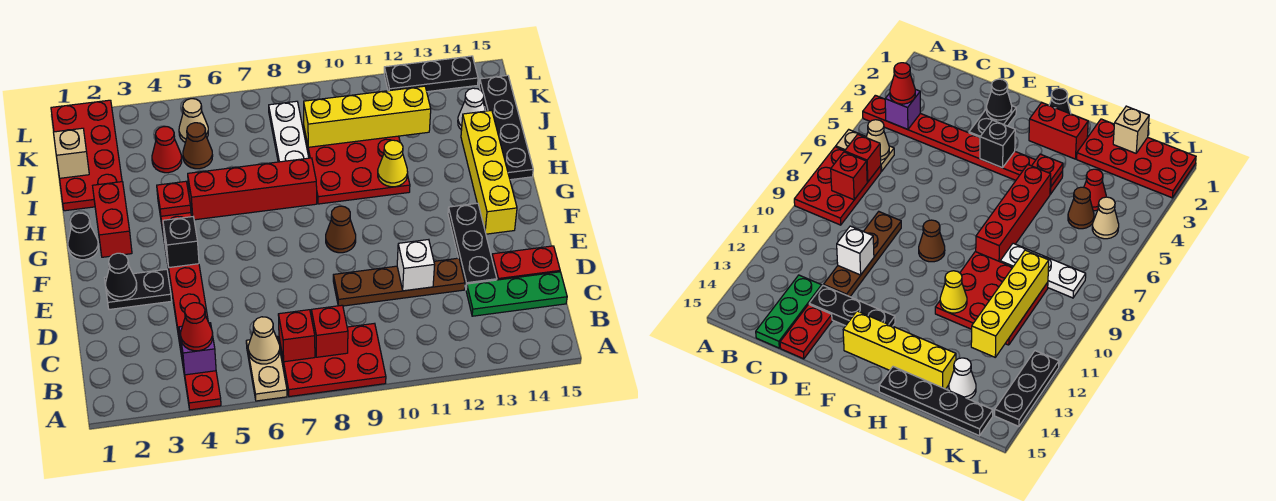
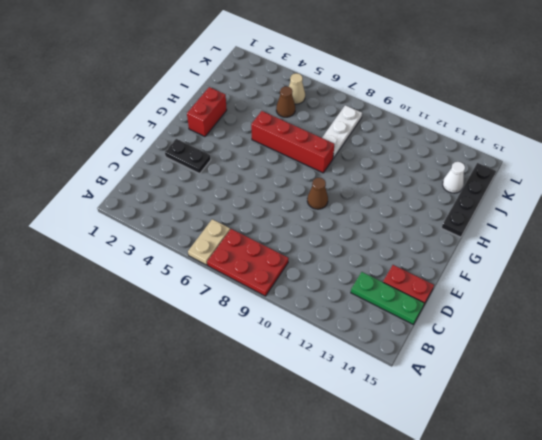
none -> red 1x8 plate [157,194,221,410]
none -> brown 1x4 plate [333,258,465,306]
none -> black 1x3 plate [448,203,497,288]
none -> yellow 1x4 brick [461,110,517,234]

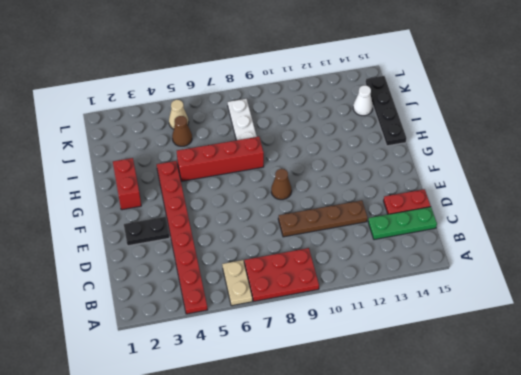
none -> black 1x3 plate [448,203,497,288]
none -> yellow 1x4 brick [461,110,517,234]
none -> black 1x1 cone [68,213,99,260]
none -> red 3x3 plate [304,129,410,204]

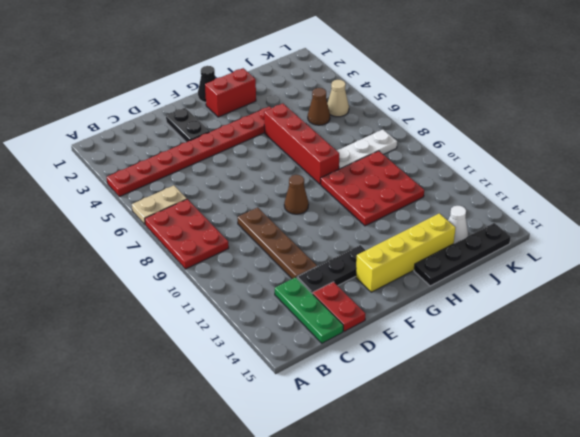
none -> red 2x4 plate [51,100,122,211]
none -> red 1x1 cone [152,127,182,173]
none -> black 1x3 plate [384,56,478,92]
none -> purple 1x1 brick [179,323,216,375]

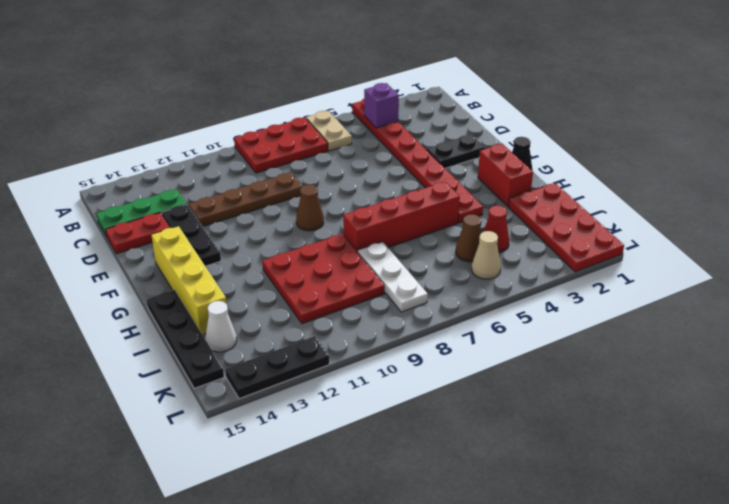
none -> tan 1x1 cone [248,317,280,364]
none -> red 1x1 brick [278,310,315,362]
none -> red 1x1 brick [311,305,348,357]
none -> white 1x1 brick [397,240,435,291]

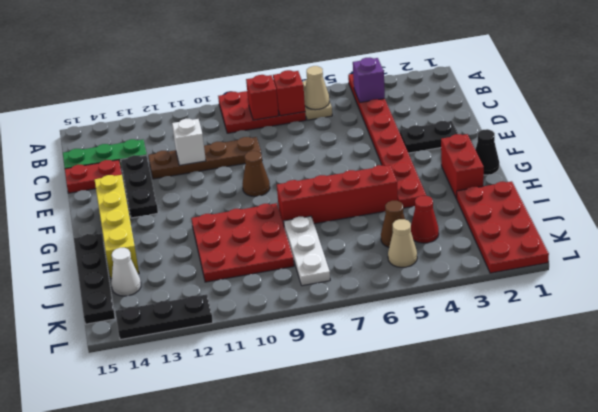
none -> black 1x1 cone [105,253,137,300]
none -> black 1x1 brick [163,216,199,268]
none -> red 1x1 plate [157,181,191,216]
none -> yellow 1x1 cone [378,140,408,187]

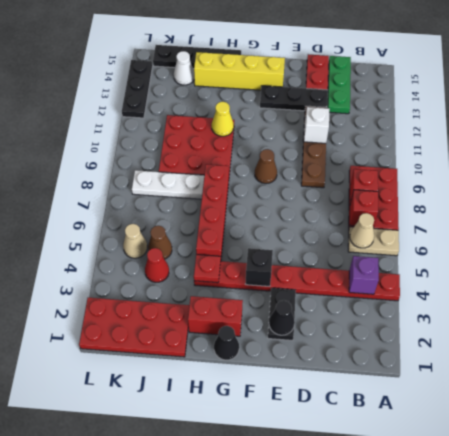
none -> tan 1x1 brick [53,128,89,178]
none -> yellow 1x4 brick [304,86,431,147]
none -> red 1x1 cone [181,303,213,351]

